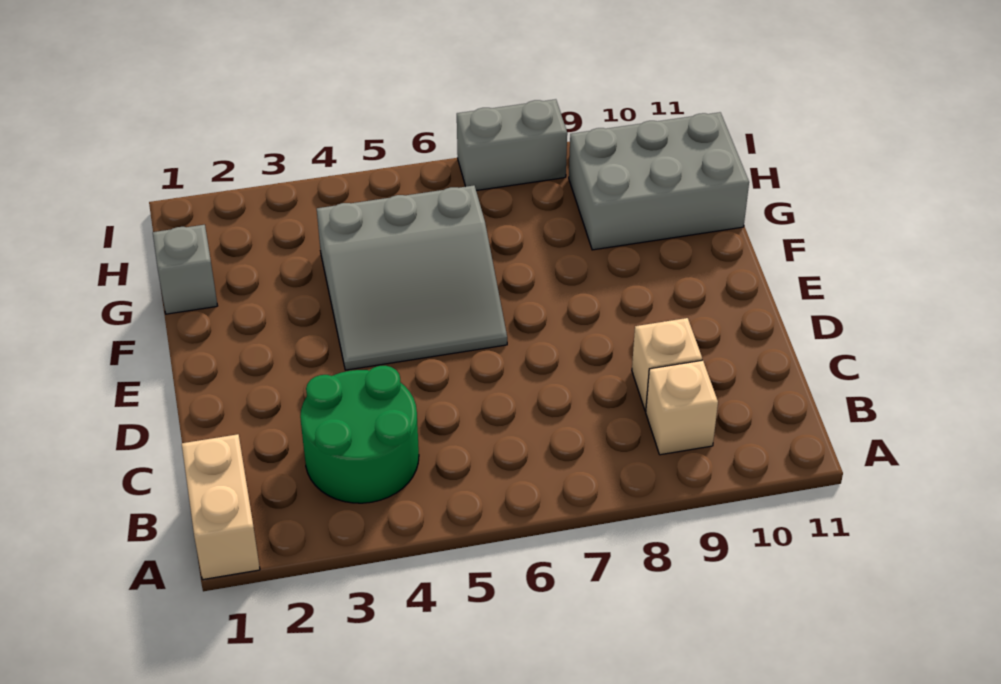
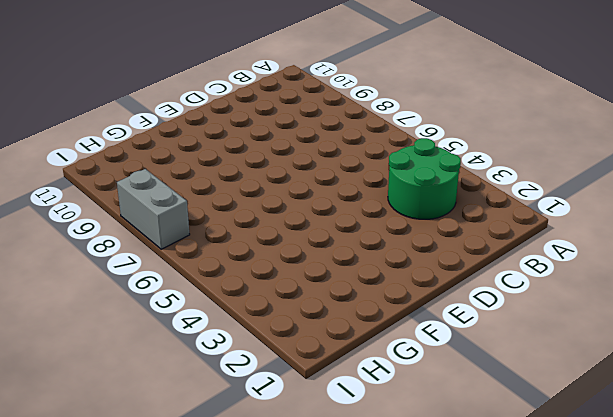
none -> tan 1x2 brick [182,434,260,580]
none -> tan 1x1 brick [646,360,718,455]

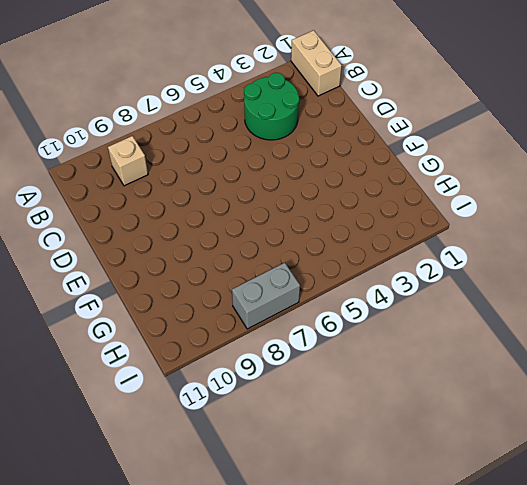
none -> tan 1x1 brick [632,318,702,411]
none -> grey 3x3 slope [317,185,507,370]

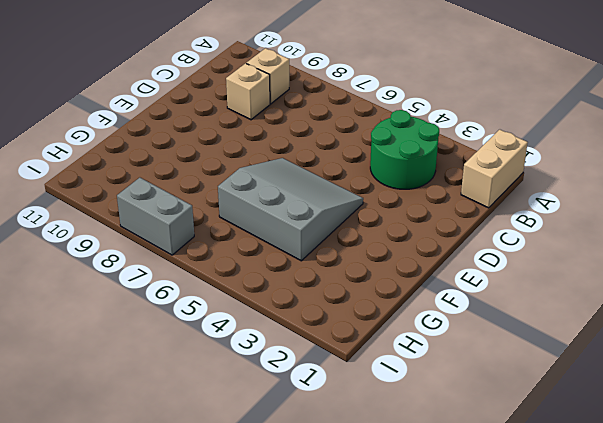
none -> grey 1x1 brick [153,225,218,314]
none -> grey 2x3 brick [569,112,749,250]

